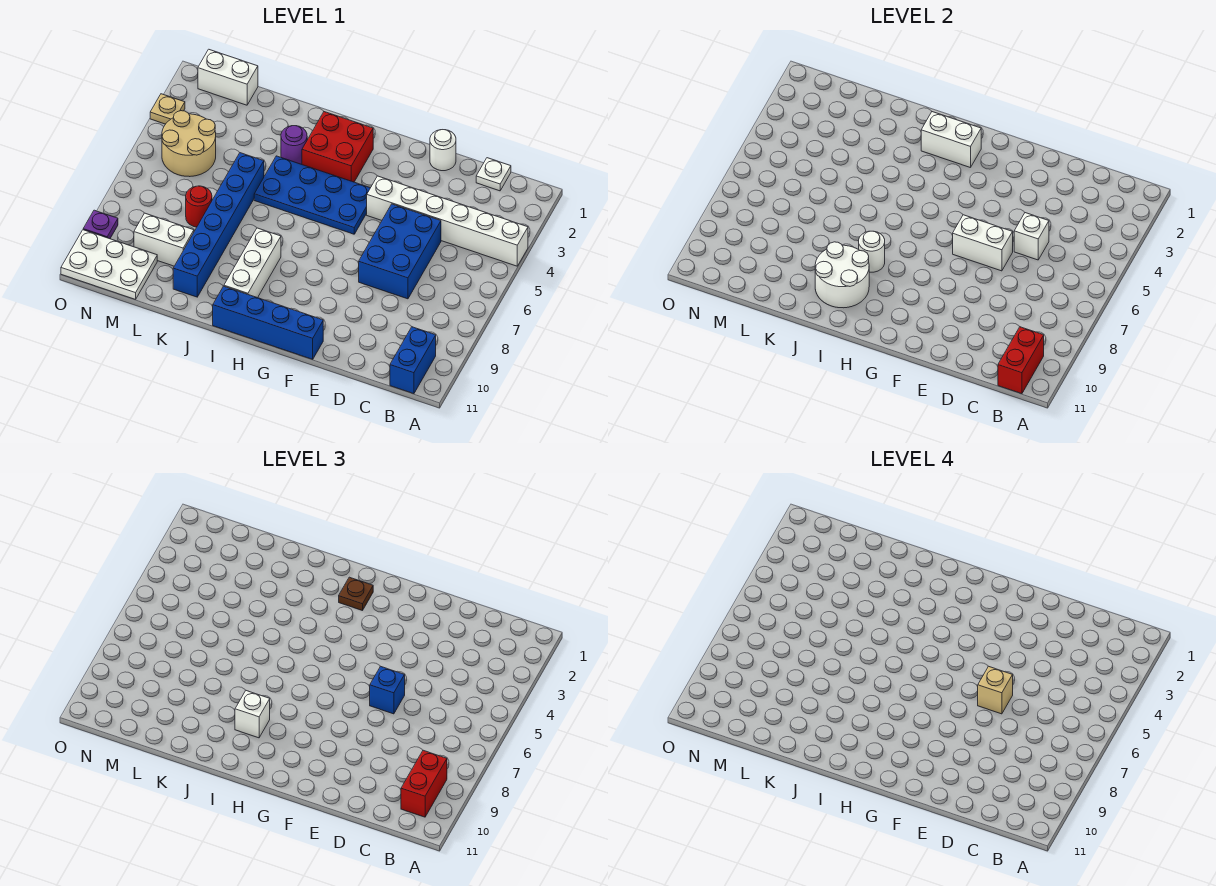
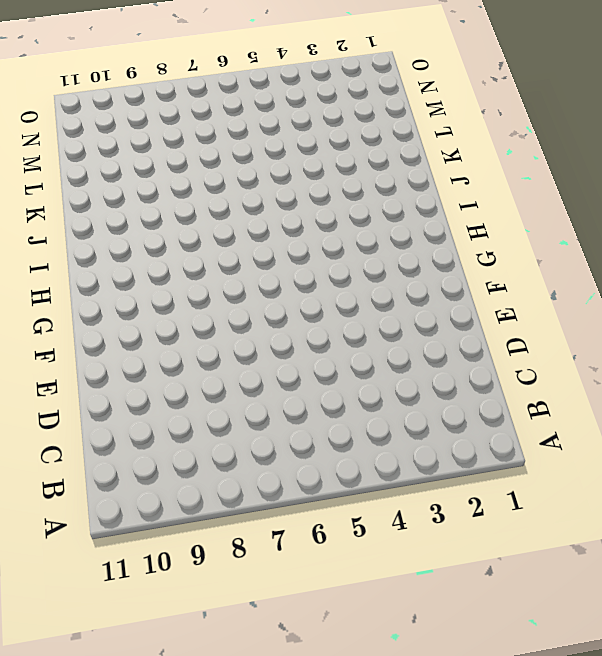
none -> white 1x6 brick [367,176,528,266]
none -> blue 1x2 brick [390,327,436,394]
none -> white 1x1 plate [476,158,511,191]

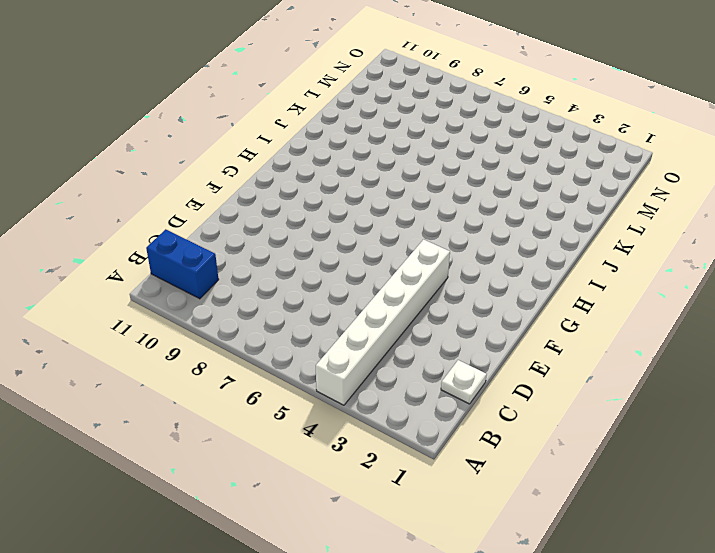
none -> blue 2x3 brick [359,204,441,299]
none -> white 1x1 round brick [430,130,456,171]
none -> blue 1x4 brick [213,286,323,359]

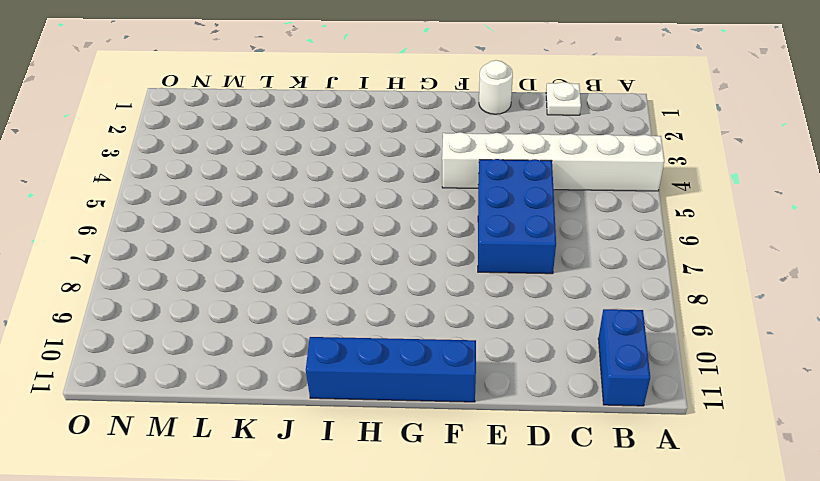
none -> blue 2x4 plate [254,156,370,234]
none -> red 2x2 brick [302,112,373,182]
none -> white 1x3 brick [224,228,281,298]

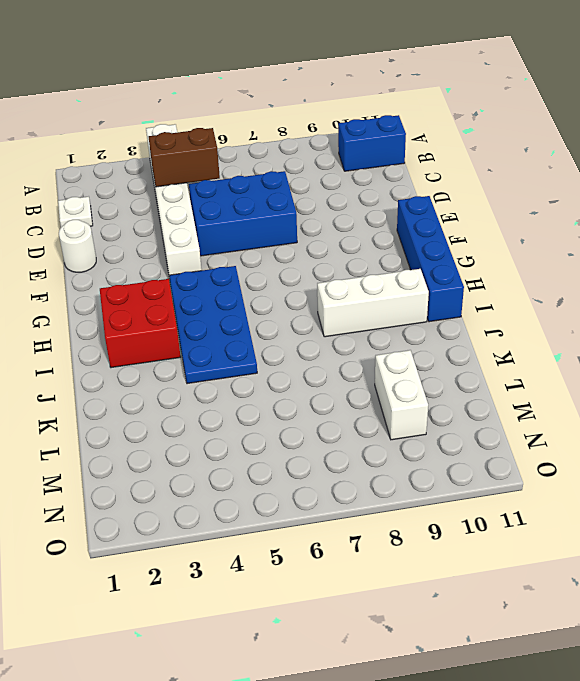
brown 1x2 brick [149,128,220,187] -> none
none -> purple 1x1 round brick [281,126,307,164]
none -> blue 1x6 brick [173,153,264,297]
none -> red 1x1 round brick [186,186,212,227]

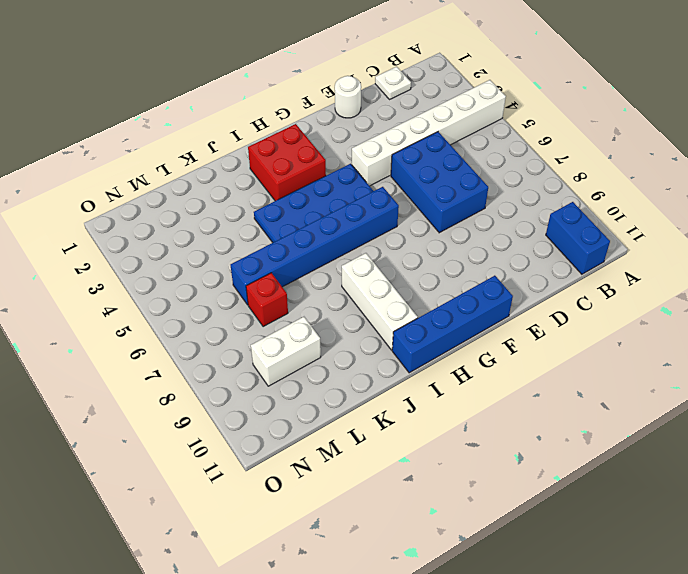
blue 1x6 brick [231,187,399,305] -> blue 1x6 brick turned to [173,153,264,297]
red 1x1 brick [246,273,288,327] -> red 1x1 round brick [186,186,212,227]
none -> purple 1x1 round brick [281,126,307,164]
none -> white 1x2 brick [198,49,258,105]
none -> tan 2x2 round brick [162,111,216,177]

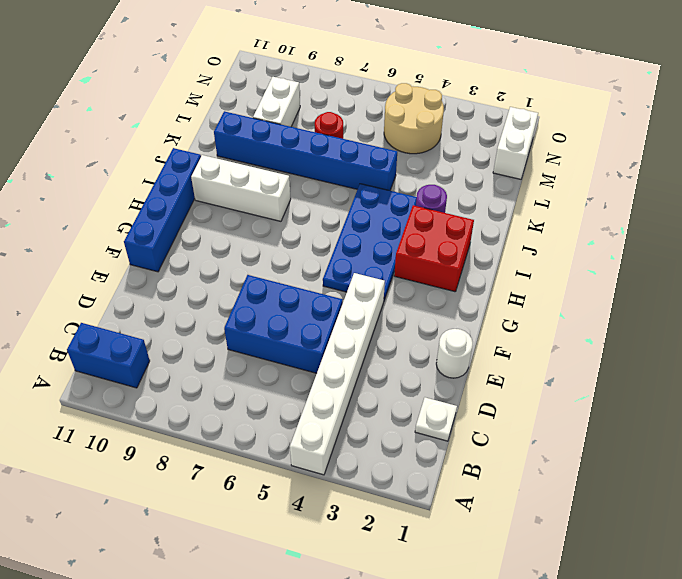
none -> white 2x3 plate [61,230,157,299]
none -> tan 1x1 plate [150,94,185,124]
none -> purple 1x1 plate [83,210,118,239]

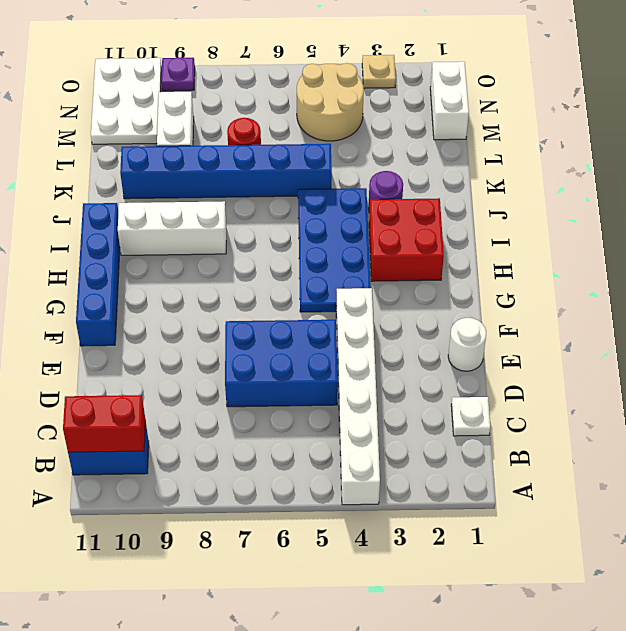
none -> white 1x1 brick [1014,213,1049,260]
none -> white 1x2 brick [953,215,1013,271]
none -> white 1x2 brick [921,112,981,168]

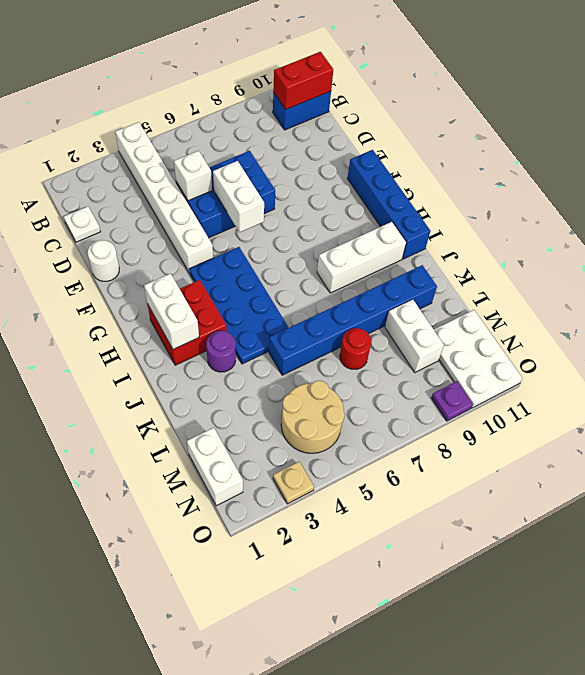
none -> white 1x1 round brick [859,231,885,272]
none -> white 2x2 round brick [815,242,869,308]
none -> red 1x2 brick [401,750,447,817]

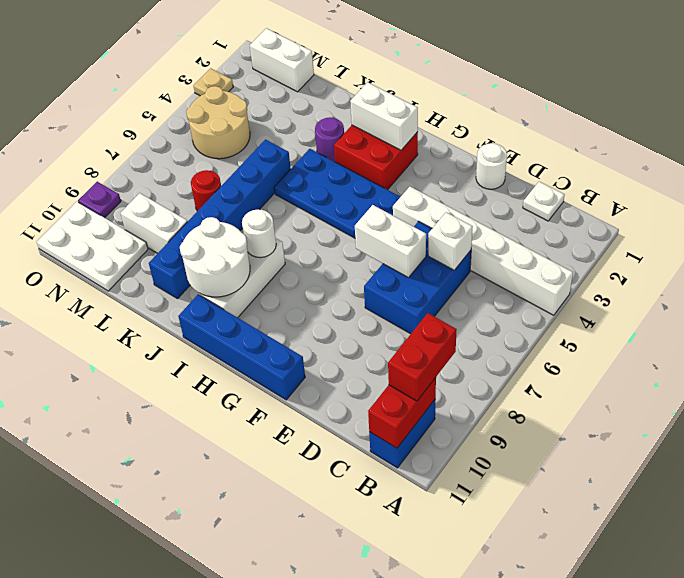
none -> blue 1x1 brick [370,666,405,714]
none -> brown 1x1 plate [339,577,373,611]
none -> white 1x1 brick [235,691,270,738]

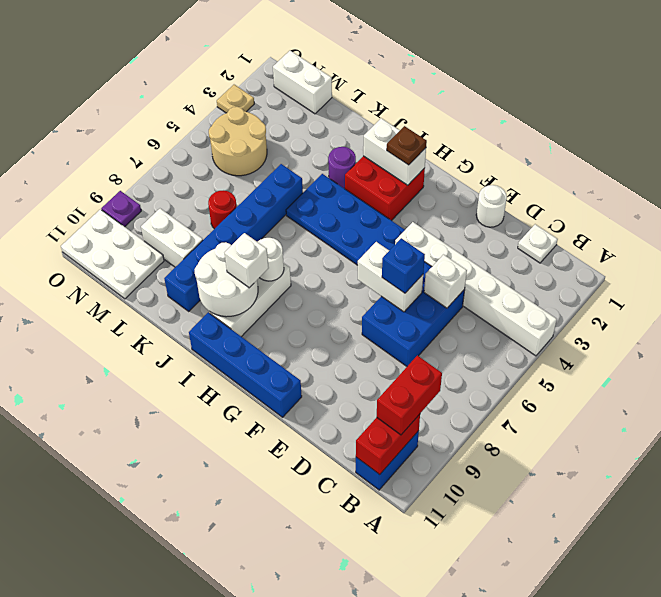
none -> tan 1x1 brick [978,666,1013,714]

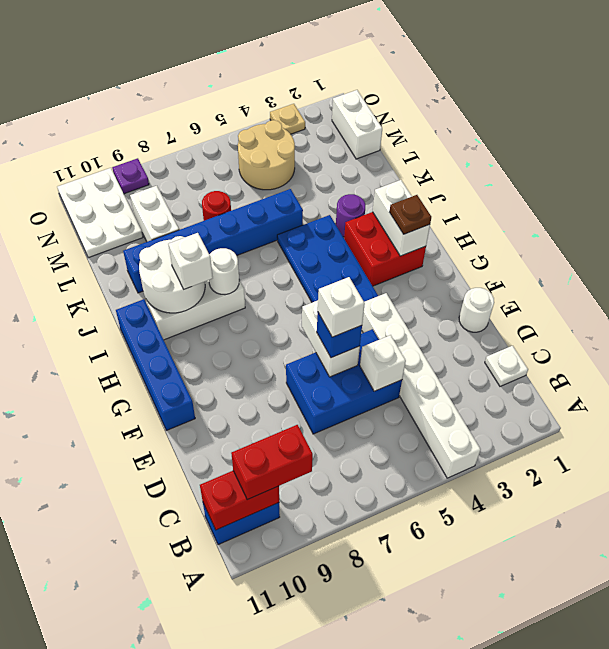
white 1x1 brick [318,277,365,337] -> tan 1x1 brick [978,666,1013,714]

